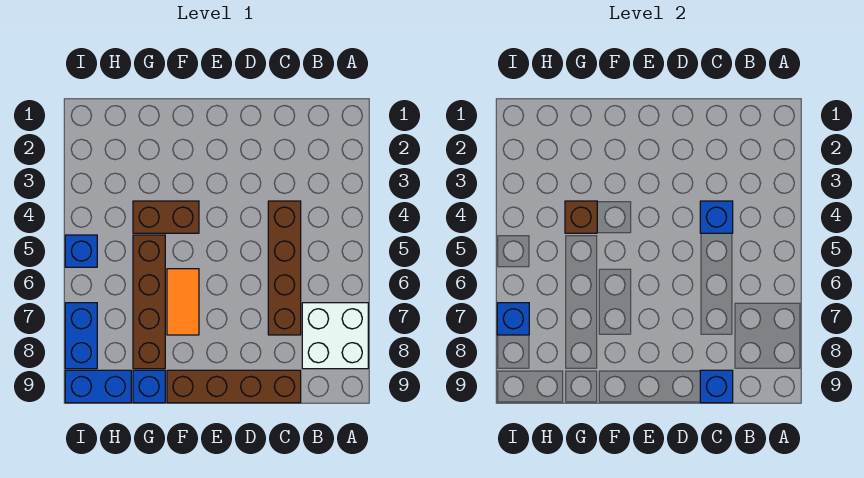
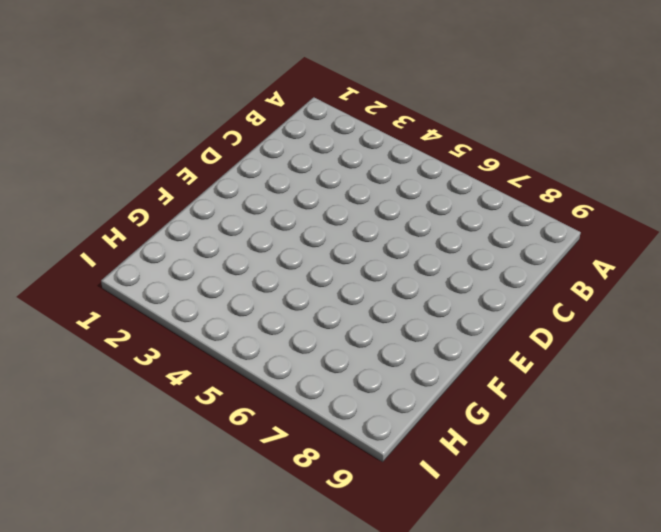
none -> white 2x2 brick [302,303,368,369]
none -> brown 1x4 brick [268,201,301,335]
none -> brown 1x4 brick [167,370,301,403]

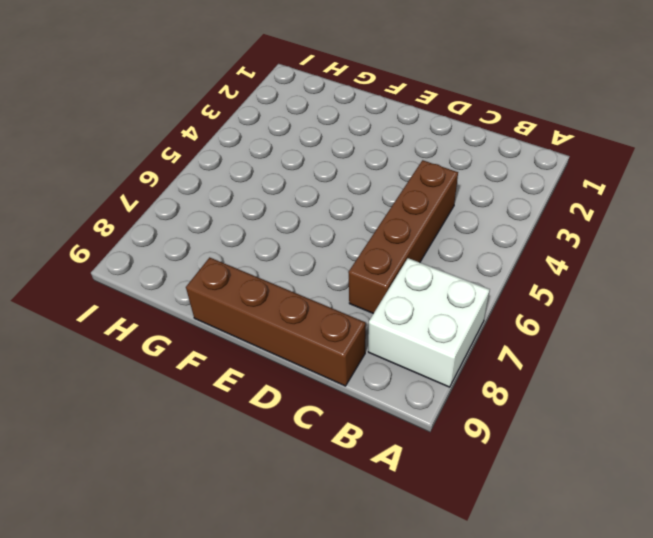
none -> brown 1x2 brick [133,201,199,233]
none -> orange 1x2 tile [167,269,199,335]
none -> brown 1x4 brick [133,235,165,369]

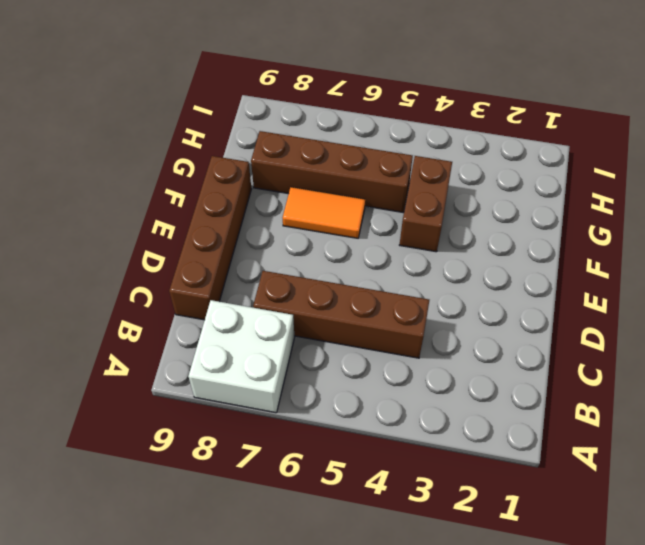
none -> blue 1x1 brick [133,370,165,403]
none -> blue 1x2 brick [65,370,131,403]
none -> blue 1x1 brick [65,235,97,267]

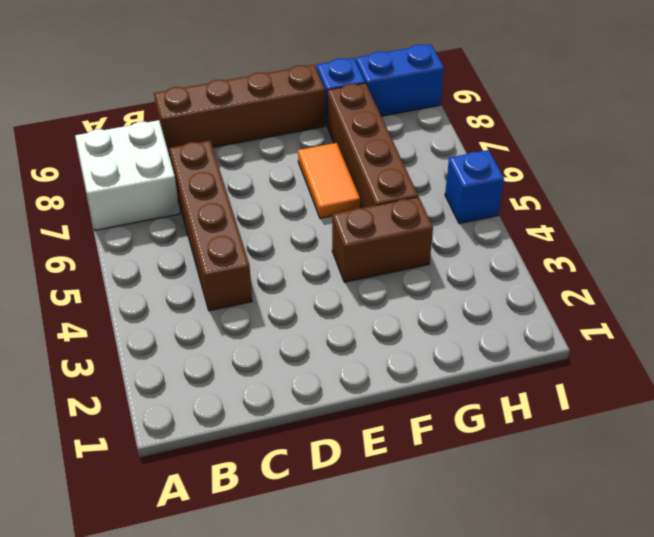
none -> blue 1x2 brick [65,303,97,369]
none -> blue 1x1 brick [700,201,733,233]
none -> blue 1x1 brick [700,370,733,403]

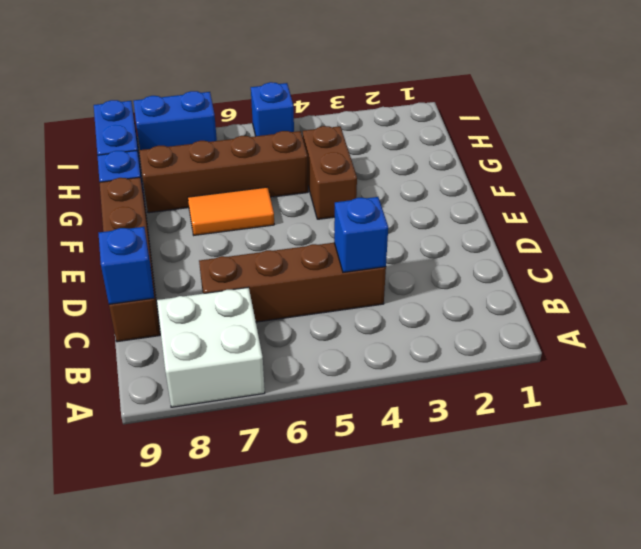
none -> brown 1x1 brick [565,201,597,233]
none -> blue 1x1 brick [497,303,529,335]

